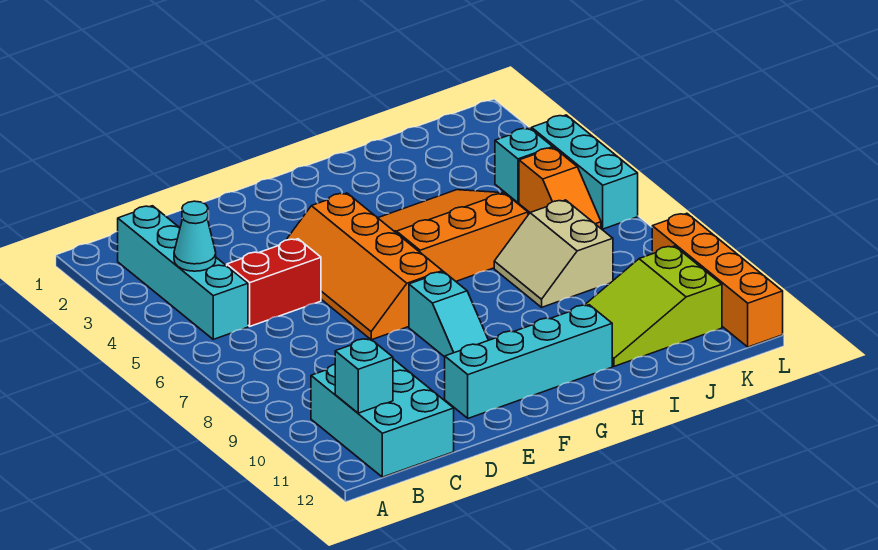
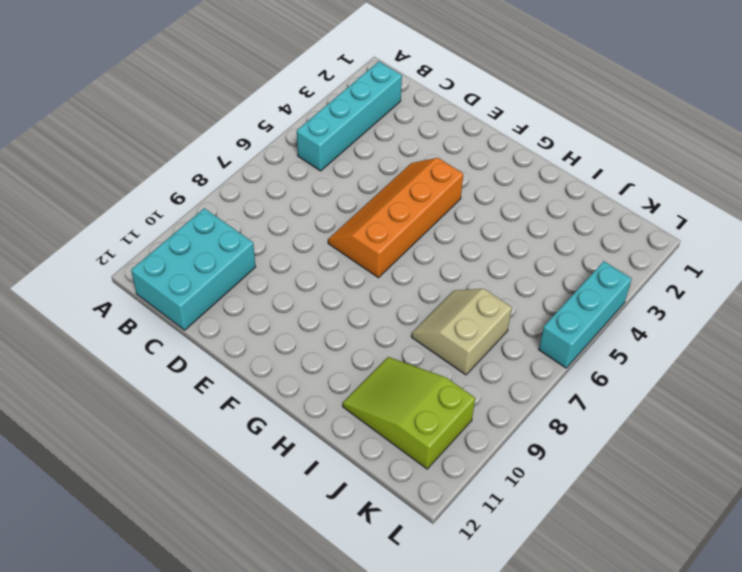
none -> red 1x2 brick [227,239,321,326]
none -> cyan 1x4 brick [445,305,612,418]
none -> cyan 1x2 slope [409,272,488,357]

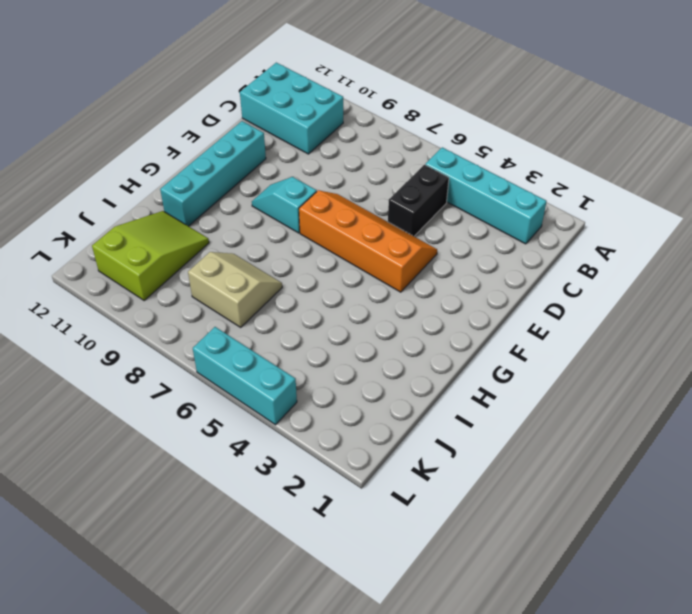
black 1x2 brick [388,165,449,236] -> red 1x2 brick [227,239,321,326]
none -> orange 3x3 slope [378,190,528,281]
none -> cyan 1x1 brick [495,128,553,203]
none -> orange 1x2 slope [519,148,601,228]

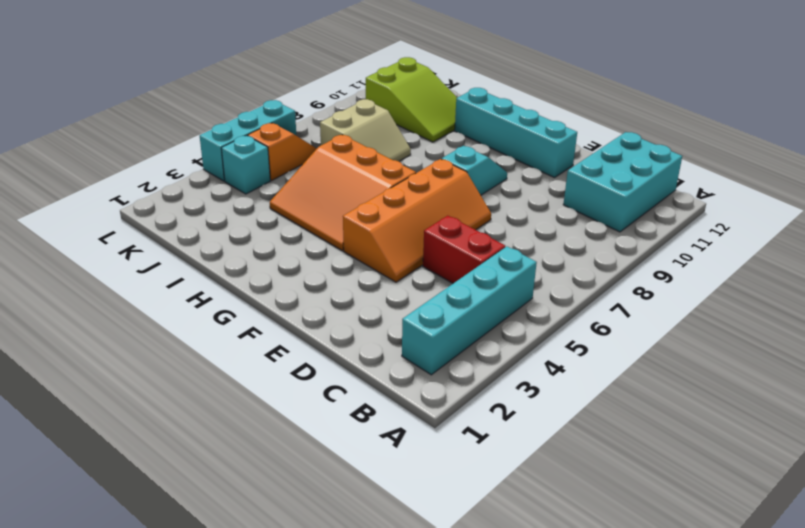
none -> orange 1x4 brick [652,213,783,347]
none -> cyan 1x1 cone [174,201,216,271]
none -> cyan 1x1 brick [335,339,393,413]

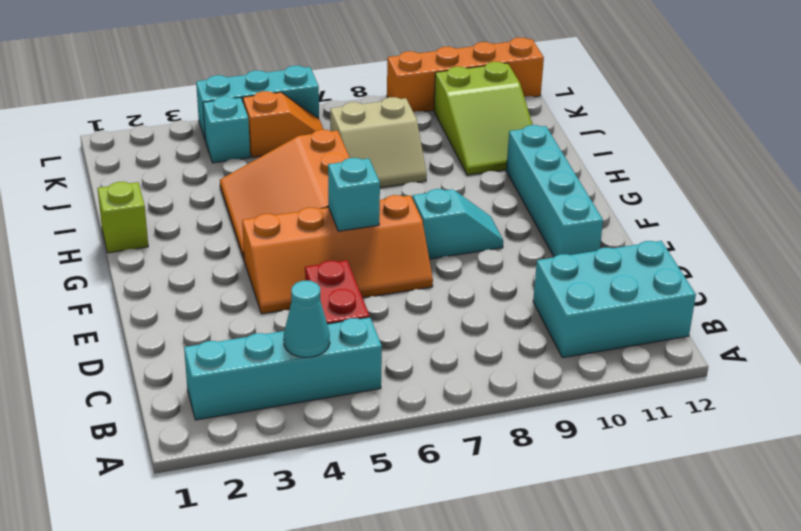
cyan 1x1 brick [328,158,380,231] -> cyan 1x1 brick moved to [335,339,393,413]
lime 1x1 brick [97,182,148,253] -> none

